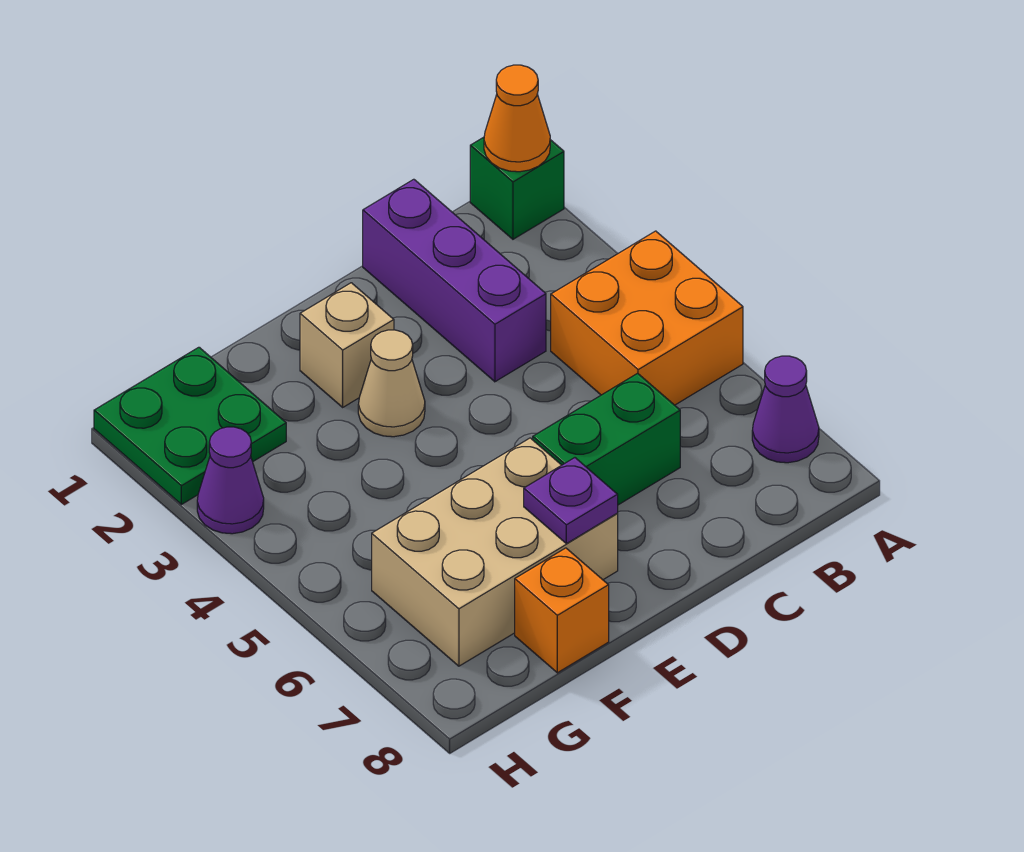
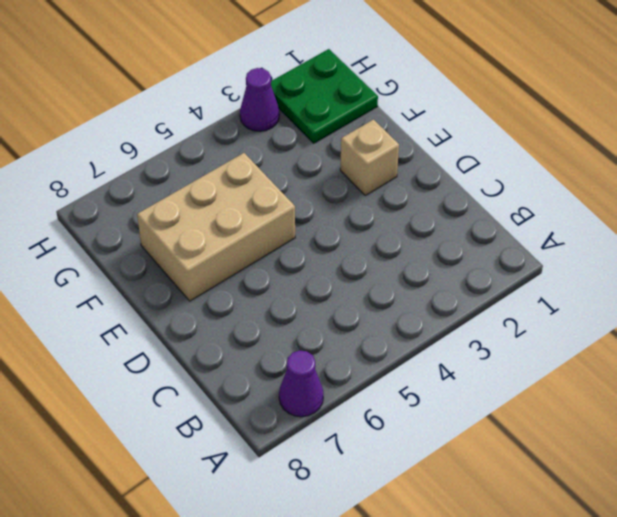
tan 2x3 brick [137,153,295,301] -> tan 2x3 brick turned to [372,438,618,666]
none -> green 1x1 brick [470,137,564,239]
none -> orange 2x2 brick [551,231,743,405]
none -> purple 1x3 brick [363,179,546,382]

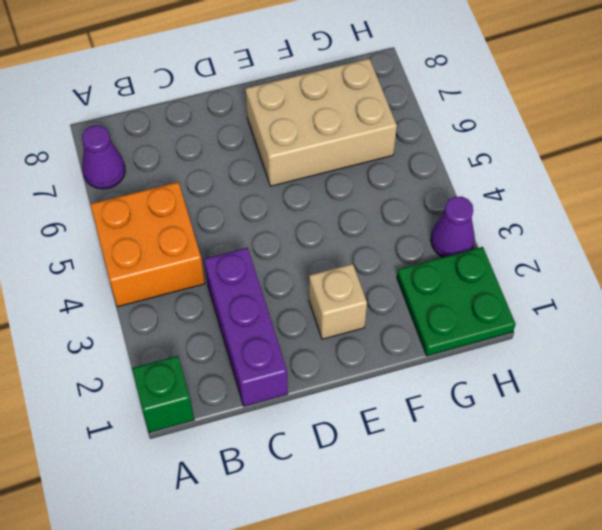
none -> green 1x2 brick [533,373,680,505]
none -> tan 1x1 cone [358,330,425,437]
none -> orange 1x1 brick [515,548,609,673]

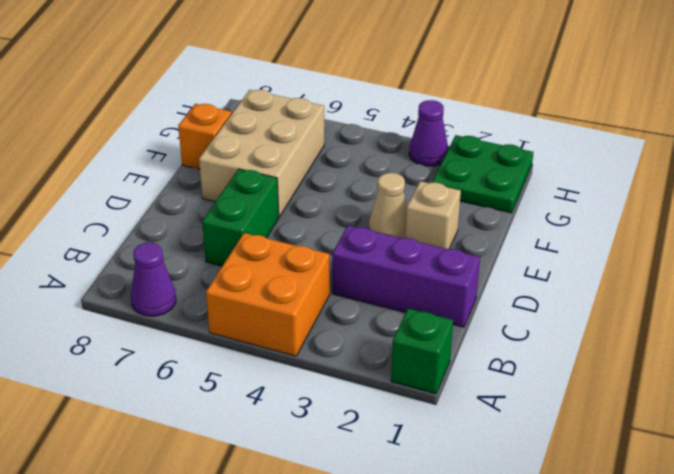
none -> orange 1x1 cone [484,65,550,172]
none -> purple 1x1 plate [524,458,618,544]

